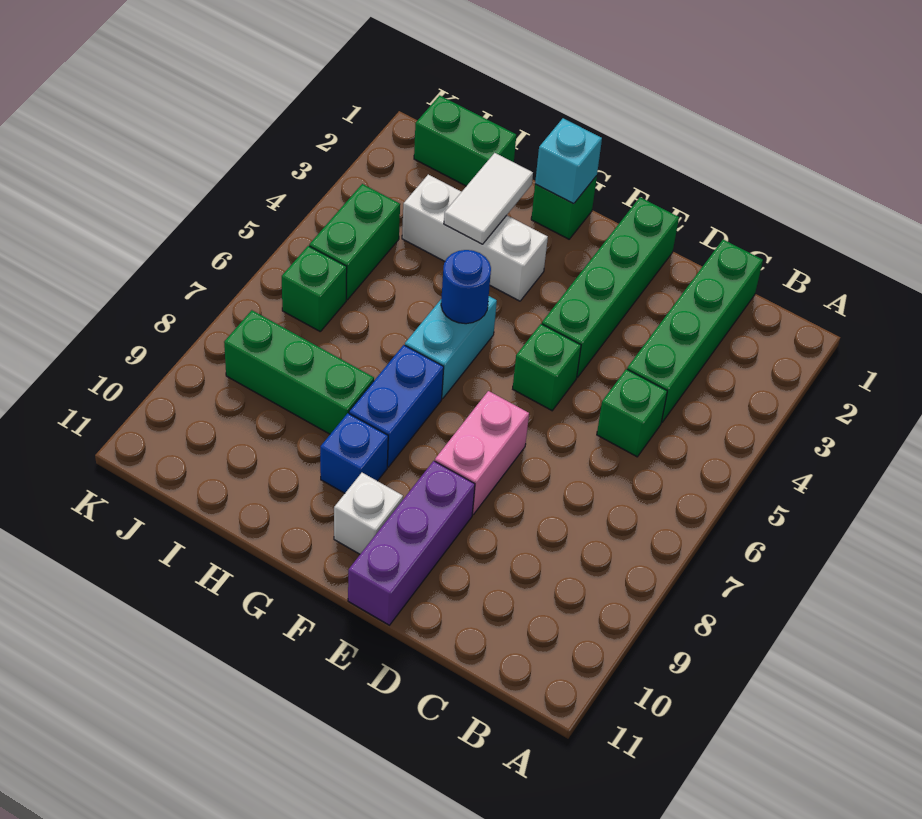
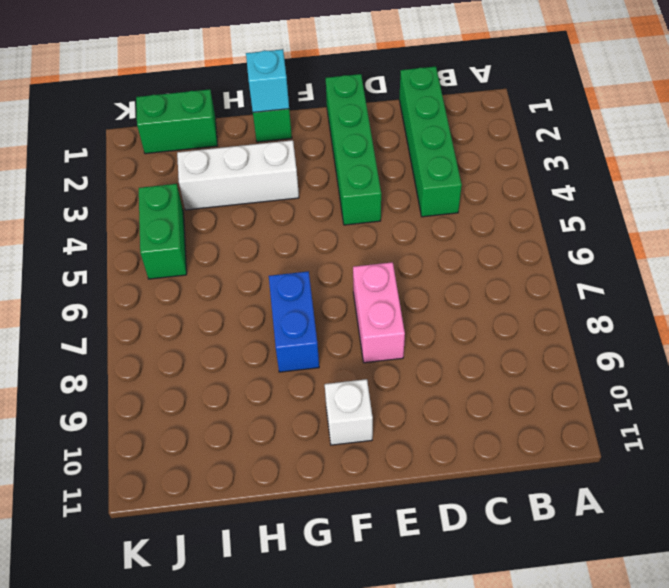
none -> green 1x1 brick [597,369,667,457]
none -> green 1x1 brick [513,324,581,411]
none -> purple 1x3 brick [348,461,475,625]

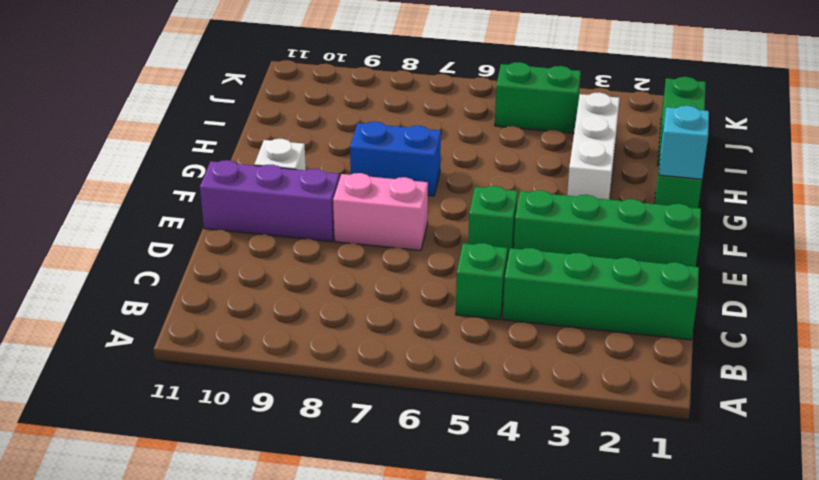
none -> cyan 1x2 brick [405,296,497,399]
none -> blue 1x1 brick [320,413,388,493]
none -> green 1x3 brick [224,310,374,434]

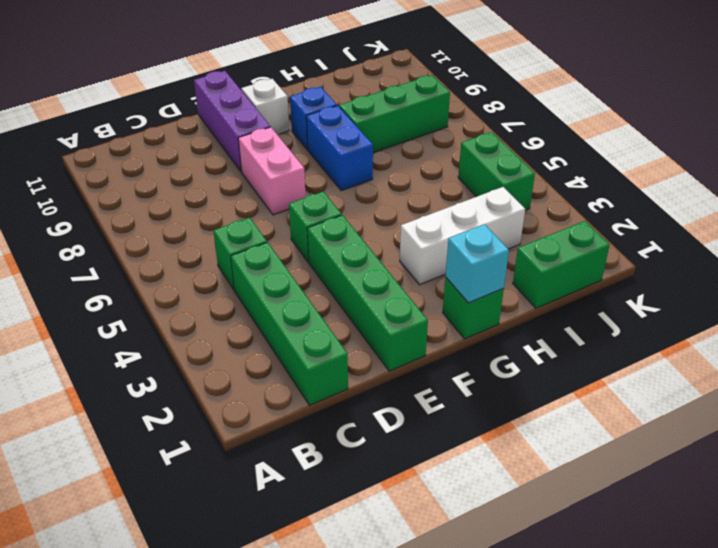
none -> cyan 1x2 brick [405,296,497,399]
none -> green 1x1 brick [282,246,347,331]
none -> blue 1x1 round brick [441,250,491,324]

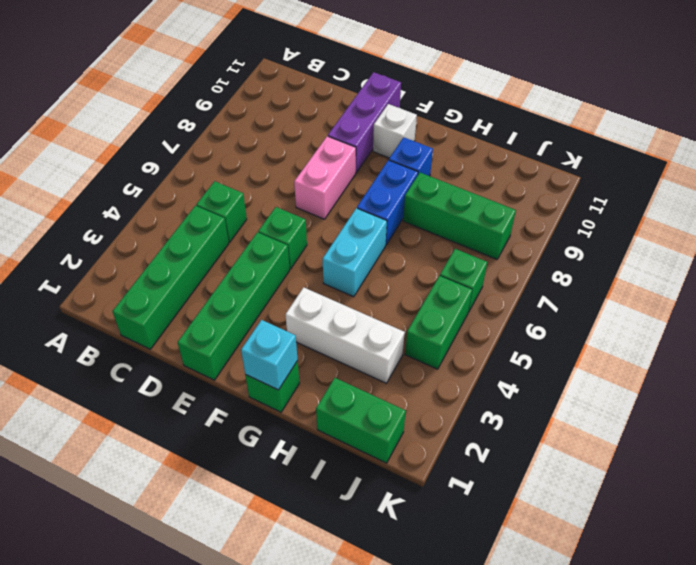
none -> blue 1x1 round brick [441,250,491,324]
none -> white 1x2 tile [444,153,533,244]

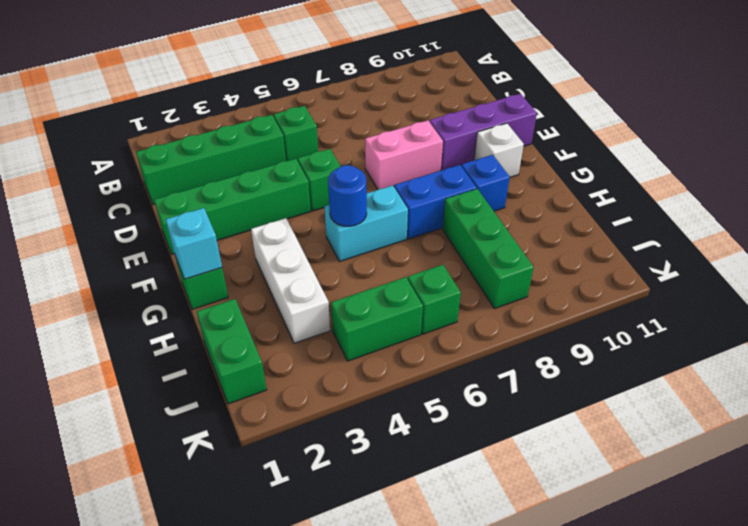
none -> white 1x2 tile [444,153,533,244]

